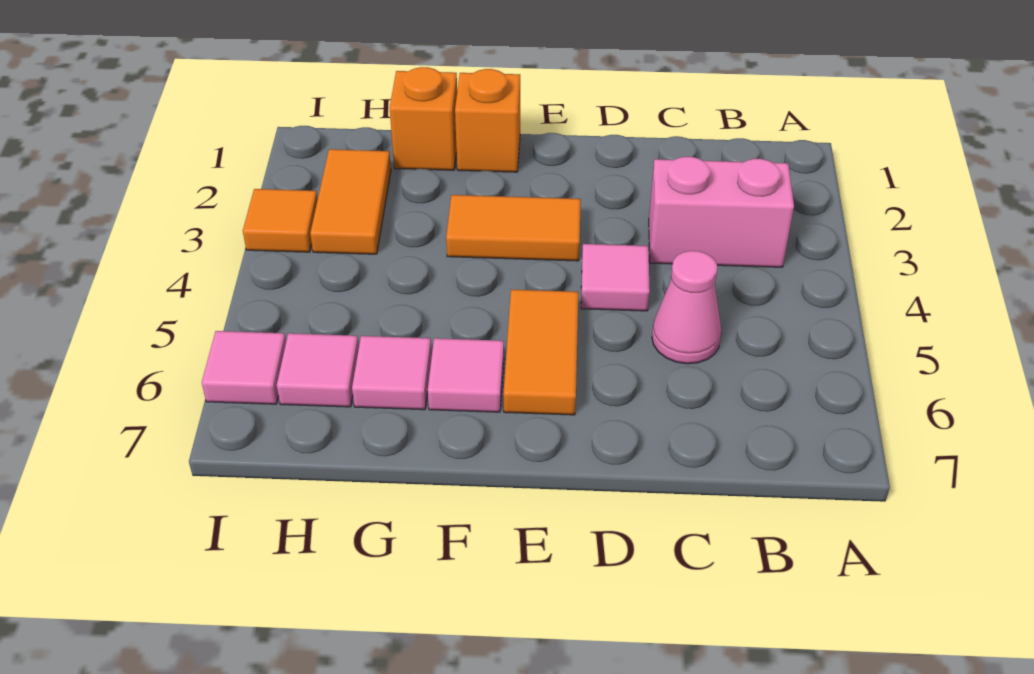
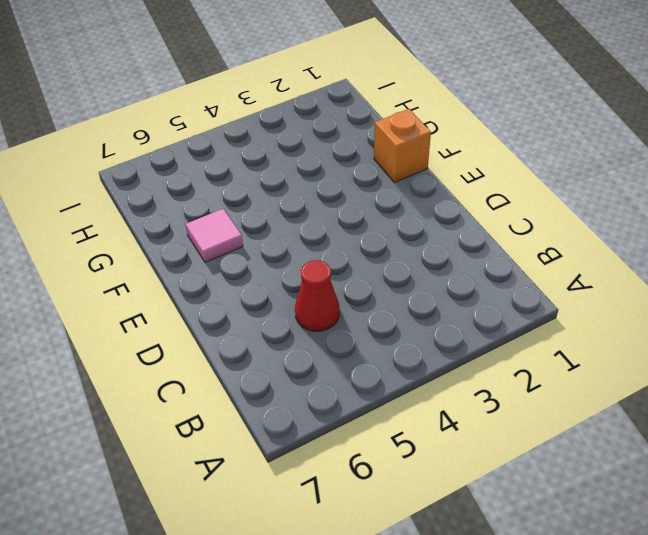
red 1x1 cone [295,260,340,331] -> pink 1x1 cone [652,251,721,364]
none -> pink 1x2 brick [649,157,794,267]
none -> pink 1x1 tile [581,244,650,311]
none -> orange 1x2 tile [446,195,581,261]

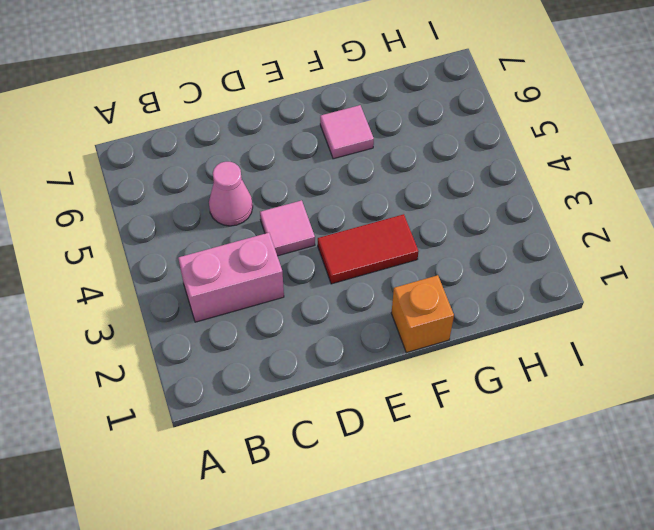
red 1x2 tile [318,214,419,284] -> orange 1x2 tile [446,195,581,261]
none -> orange 1x2 tile [503,289,578,415]
none -> orange 1x1 brick [390,67,457,170]
none -> pink 1x1 tile [352,336,432,410]

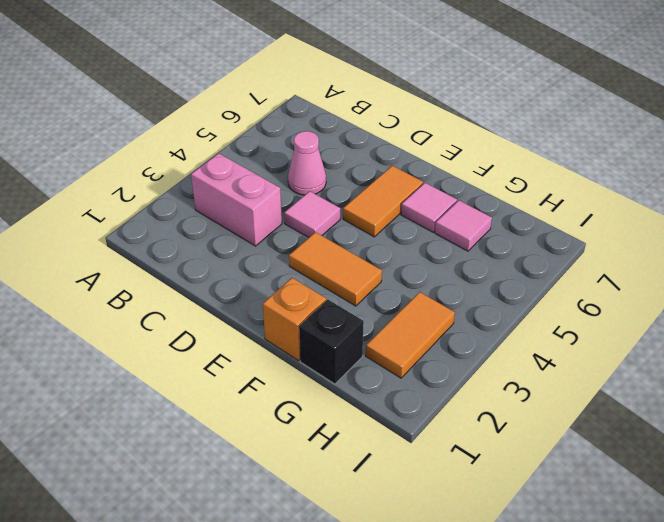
black 1x1 brick [299,300,364,384] -> orange 1x1 brick [390,67,457,170]
none -> pink 1x1 tile [277,333,359,407]
none -> orange 1x1 tile [243,189,318,252]
none -> pink 1x1 tile [202,331,286,404]

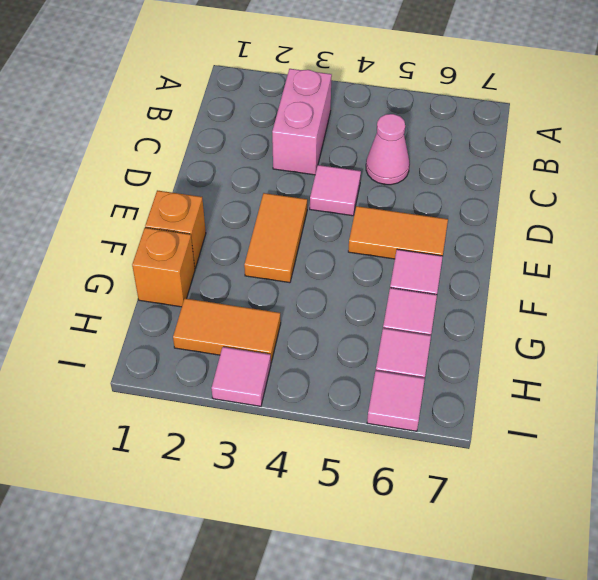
pink 1x1 tile [211,347,271,406] -> orange 1x1 tile [243,189,318,252]

